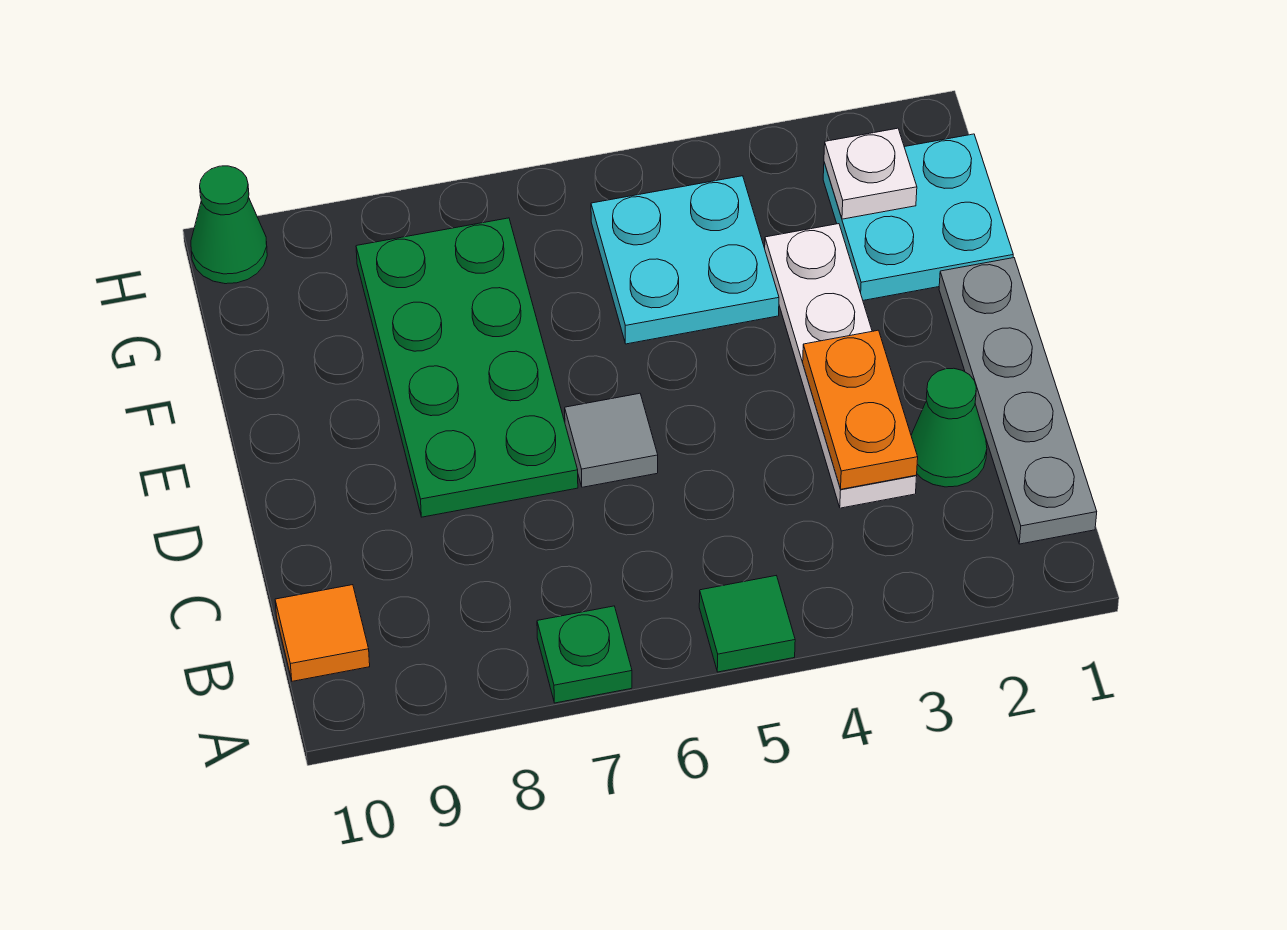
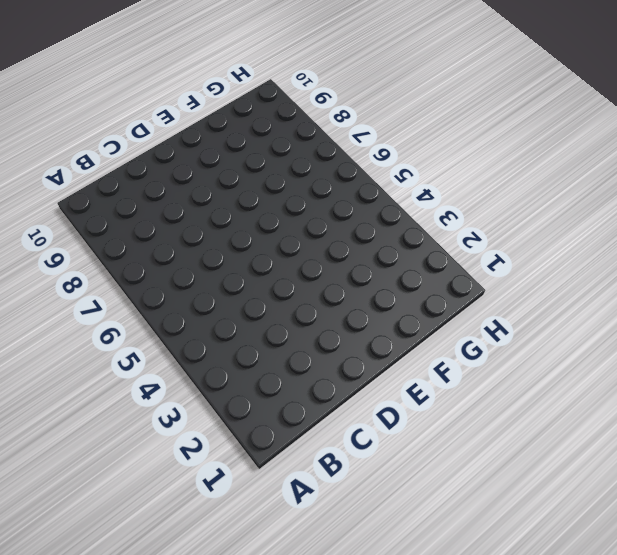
none -> green 1x1 tile [699,576,795,672]
none -> green 1x1 plate [537,606,632,703]
none -> grey 1x4 plate [939,258,1097,544]

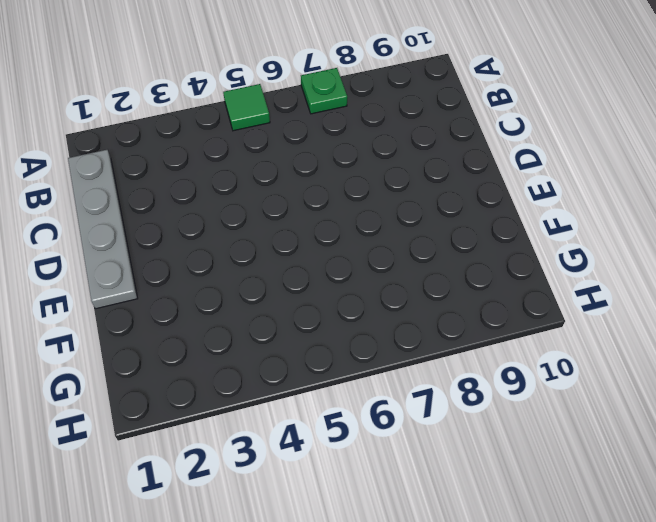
none -> orange 1x1 tile [275,585,370,681]
none -> green 1x1 cone [911,368,987,487]
none -> white 1x4 plate [765,224,917,508]

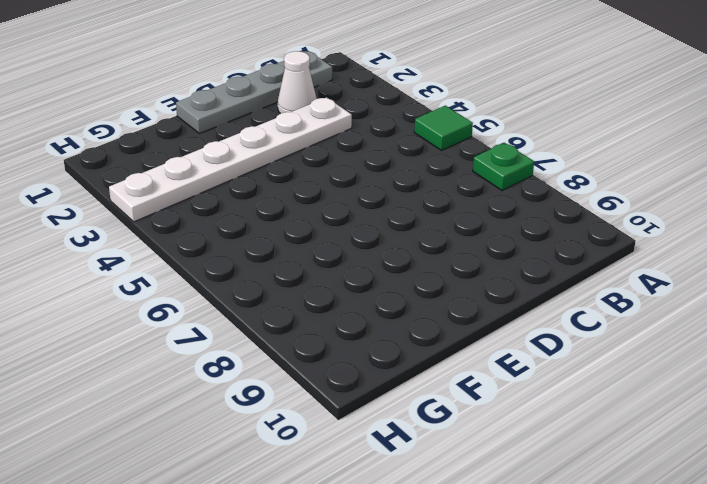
white 1x1 cone [278,51,317,114] -> green 1x1 cone [911,368,987,487]
white 1x6 plate [109,97,352,222] -> white 1x4 plate [765,224,917,508]
none -> orange 1x1 tile [275,585,370,681]
none -> grey 1x1 tile [565,393,658,487]
none -> green 2x4 plate [356,218,578,517]

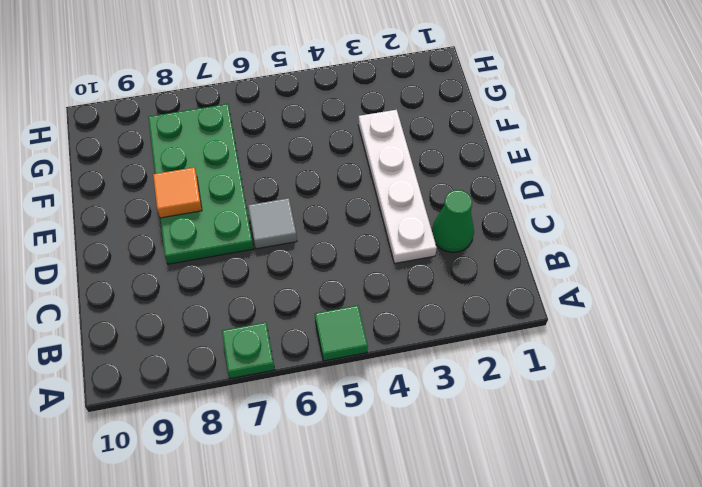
orange 1x1 tile [153,167,202,218] -> orange 1x1 tile moved to [275,585,370,681]
none -> grey 1x4 plate [939,258,1097,544]
none -> cyan 2x2 plate [823,134,1013,300]
none -> cyan 2x2 plate [591,176,779,344]

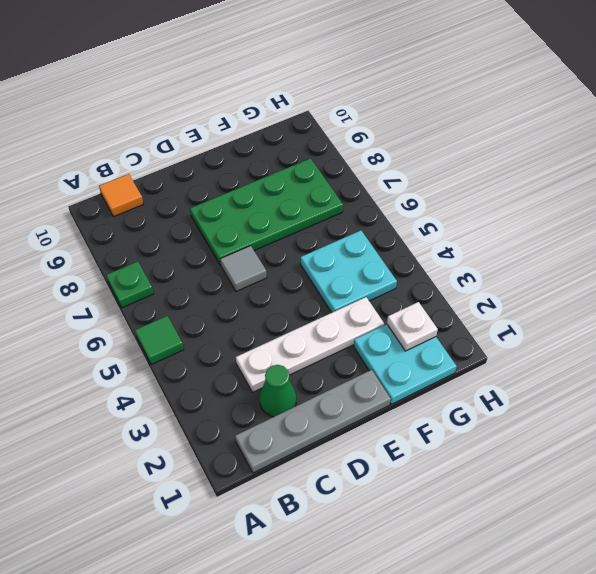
none -> green 1x1 cone [191,166,267,284]
none -> orange 1x2 plate [803,330,918,489]

